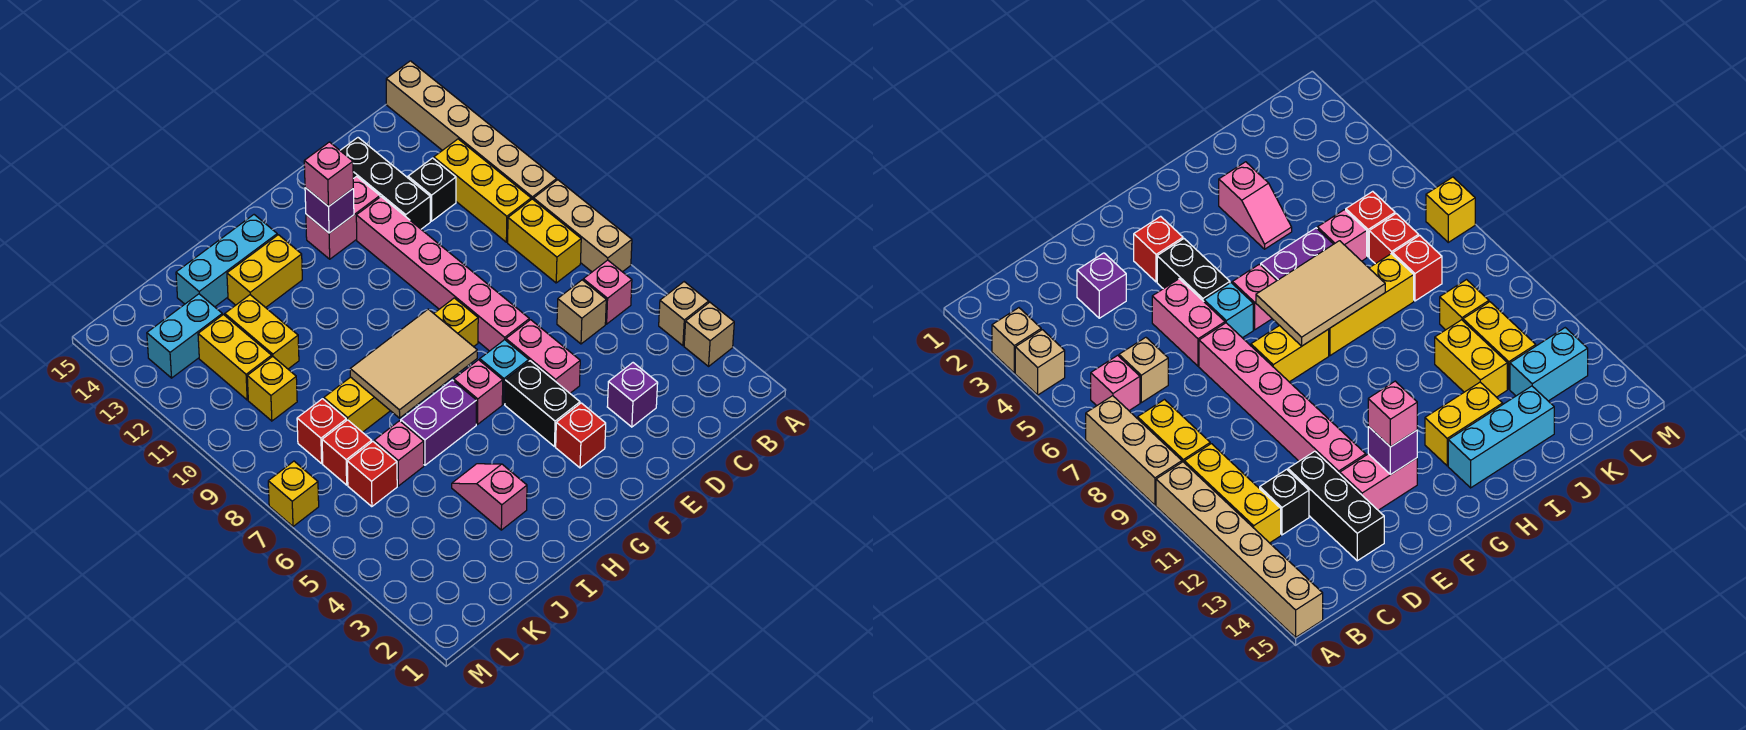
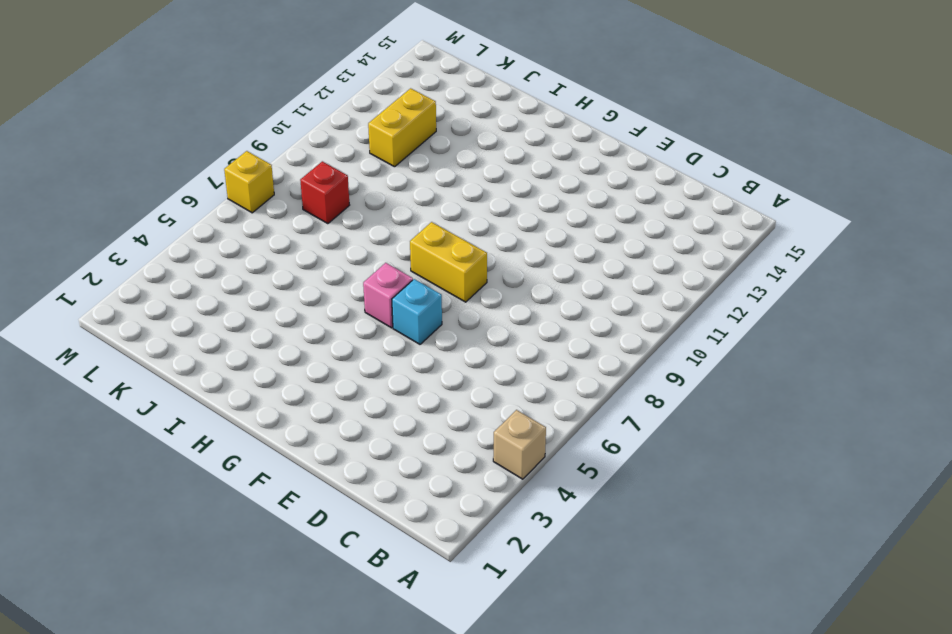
none -> tan 1x1 brick [684,302,734,366]
none -> tan 1x3 brick [534,180,632,272]
none -> tan 1x6 brick [386,61,557,200]
none -> pink 1x1 brick [583,260,632,324]

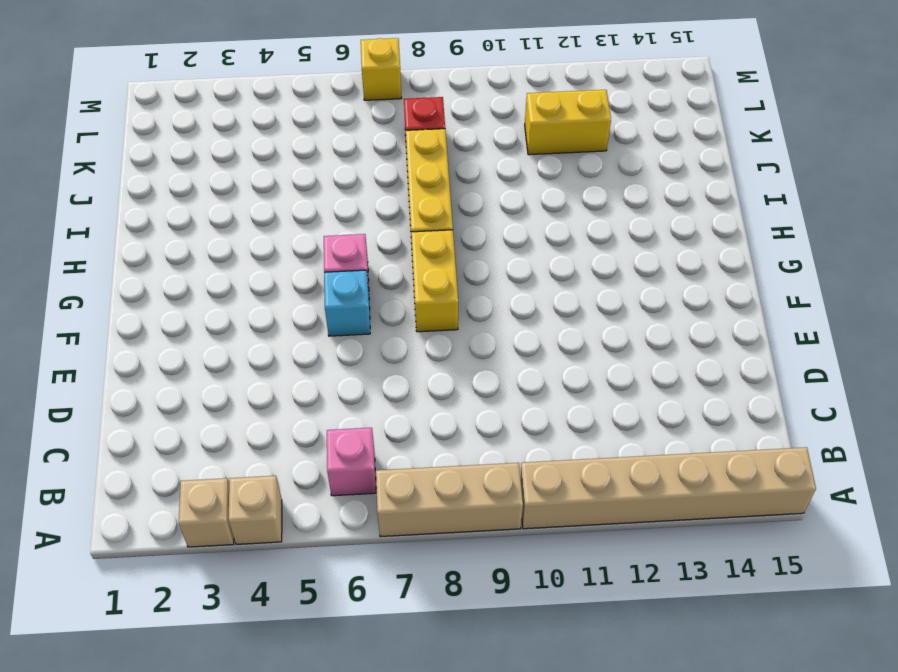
none -> yellow 1x2 brick [508,199,581,283]
none -> yellow 1x3 brick [434,139,531,242]
none -> tan 1x1 brick [557,280,606,344]
none -> black 1x1 brick [408,158,456,221]

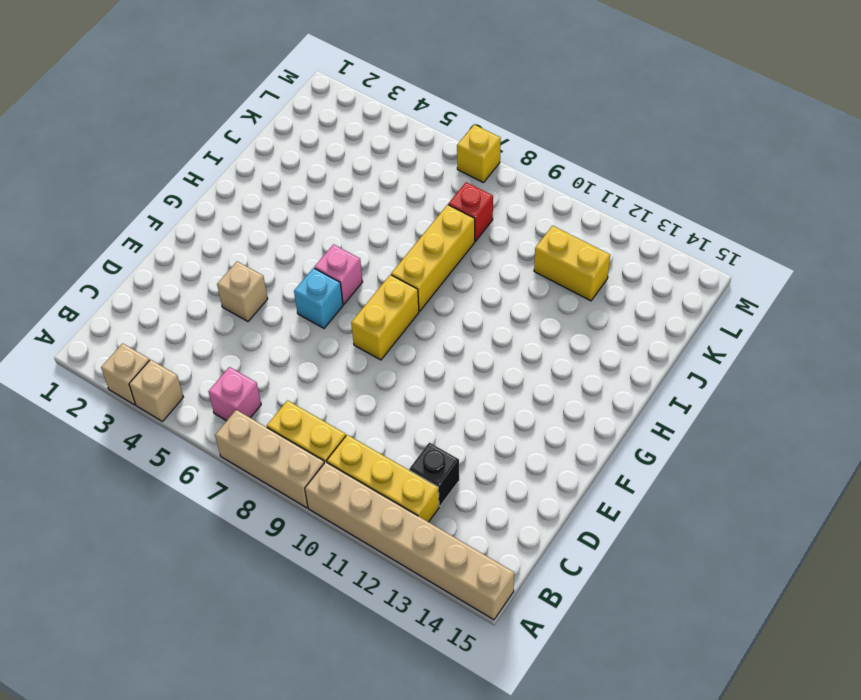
tan 1x1 brick [217,261,268,321] -> tan 1x1 brick moved to [557,280,606,344]
none -> purple 1x1 brick [607,363,658,427]
none -> black 1x3 brick [340,138,430,229]
none -> pink 1x2 brick [506,320,580,393]
none -> pink 1x6 brick [356,197,529,351]

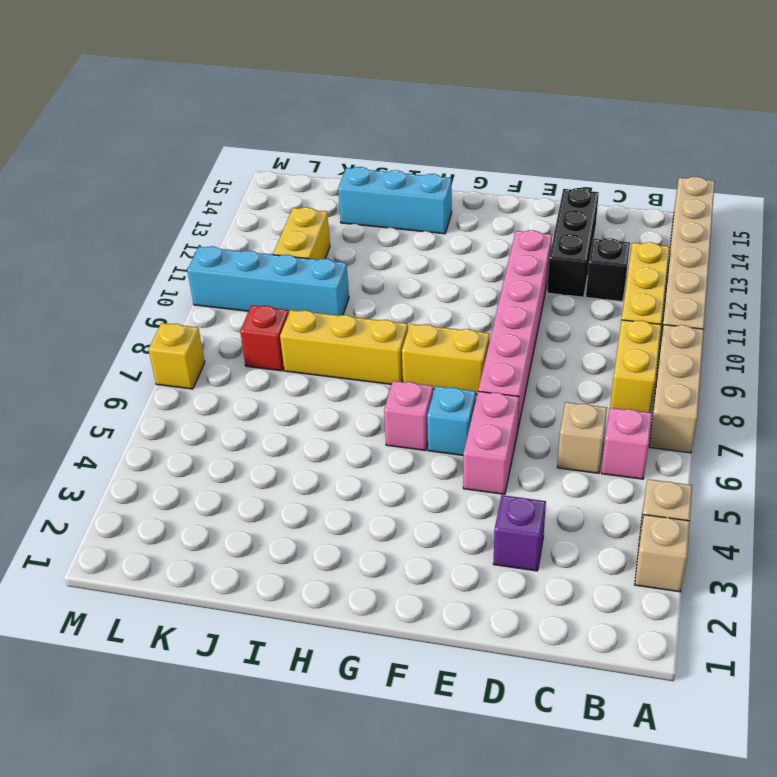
cyan 1x4 brick [187,246,349,316] -> yellow 1x1 brick [247,356,297,421]
none -> pink 1x2 brick [306,177,380,259]
none -> red 1x1 brick [556,403,606,468]
none -> black 1x2 brick [505,361,580,447]
none -> purple 1x2 brick [401,380,476,465]

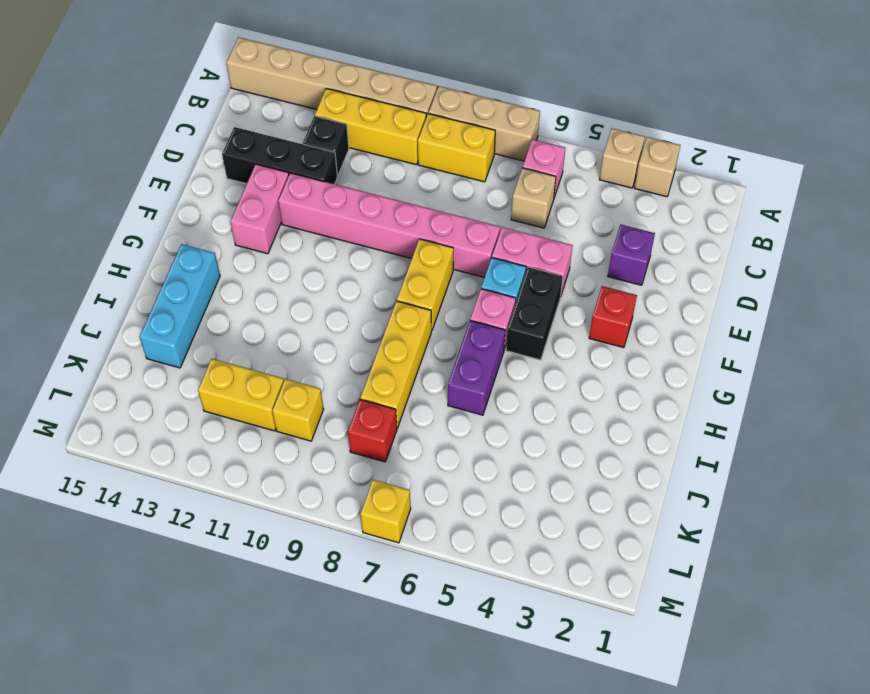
black 1x2 brick [506,267,563,360] -> black 1x2 brick turned to [505,361,580,447]
none -> yellow 1x2 brick [227,235,302,308]
none -> pink 1x2 slope [452,464,527,530]
none -> pink 1x1 brick [374,421,424,486]
none -> yellow 1x2 brick [225,295,299,369]

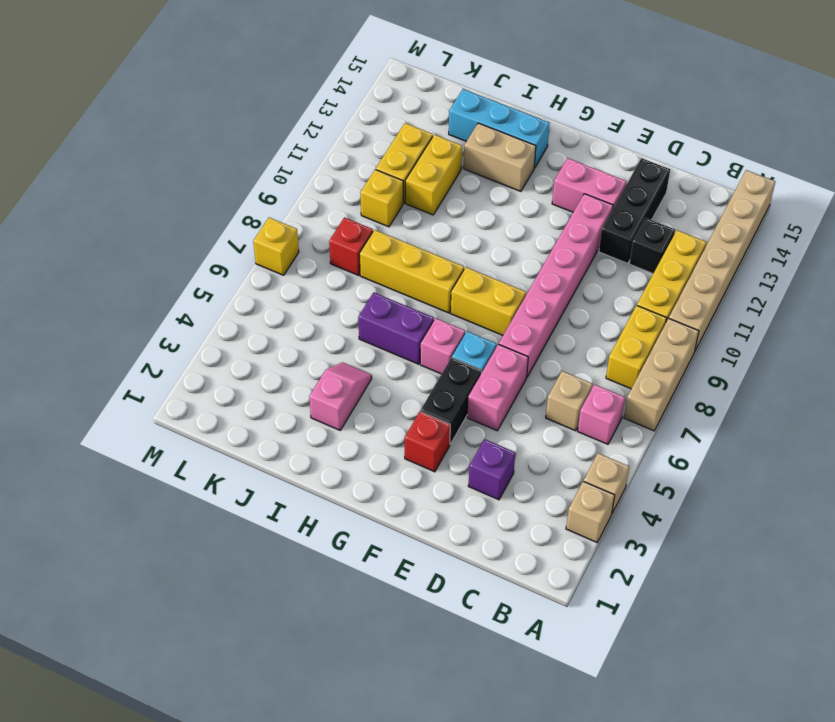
tan 1x2 brick [464,123,536,191] -> yellow 1x2 brick [227,235,302,308]
none -> pink 1x1 brick [374,421,424,486]
none -> red 1x1 brick [347,441,397,507]
none -> red 1x1 brick [322,420,372,485]
none -> cyan 1x2 brick [147,294,222,378]

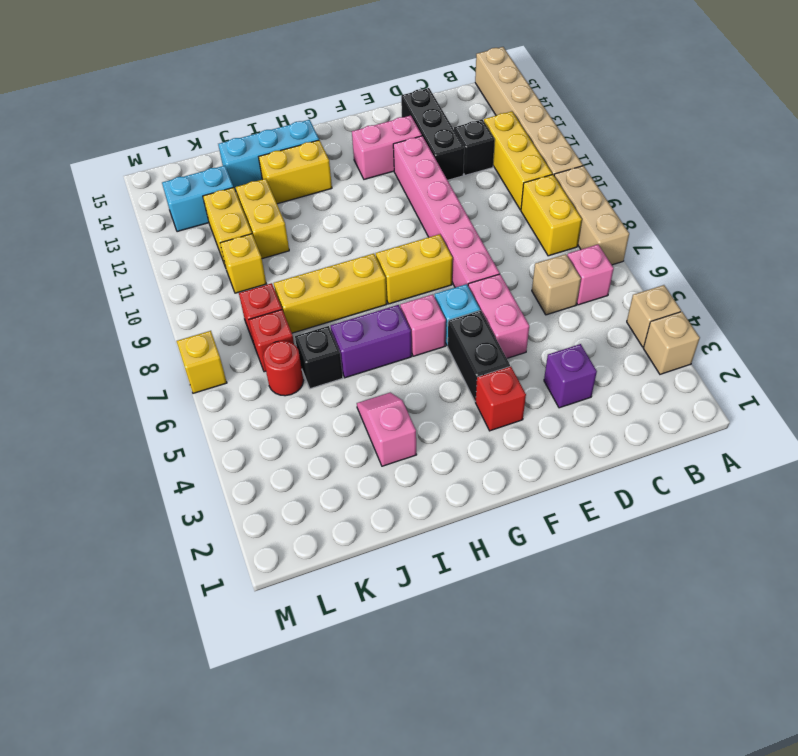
black 1x1 brick [295,326,343,389] -> pink 1x1 brick [374,421,424,486]
red 1x1 round brick [263,341,303,396] -> red 1x1 brick [347,441,397,507]
none -> purple 1x1 brick [305,188,354,233]
none -> tan 2x3 tile [350,309,477,418]
none -> pink 1x1 brick [304,142,353,207]

